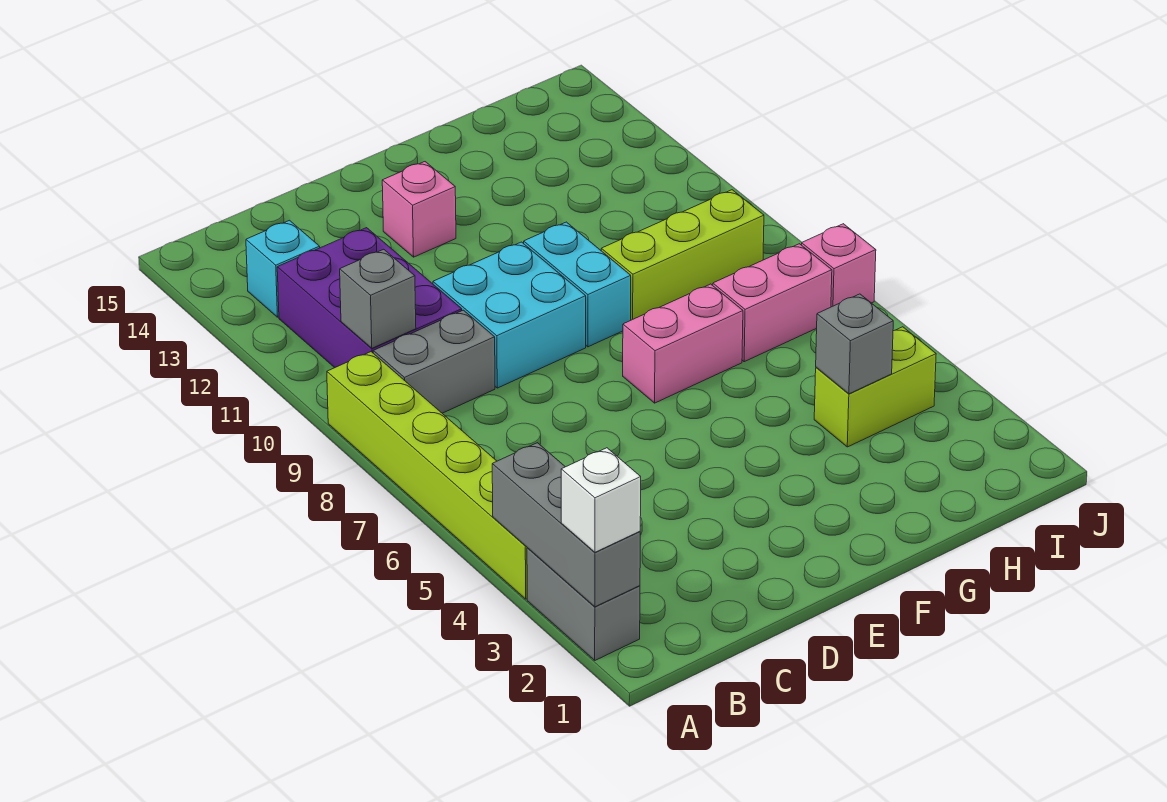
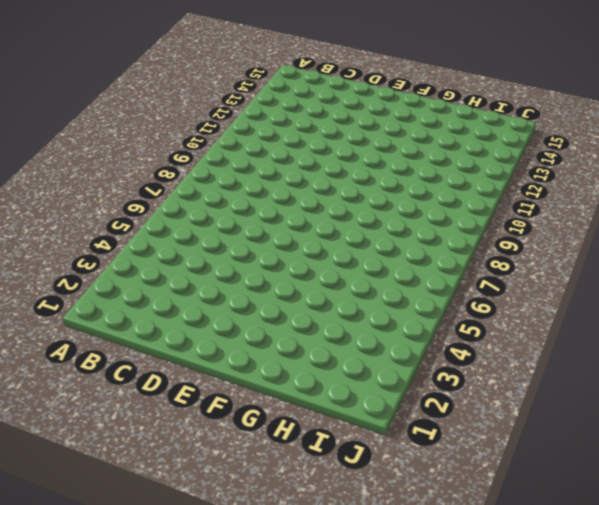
none -> grey 1x2 brick [527,548,640,660]
none -> lime 1x6 brick [327,352,527,599]
none -> grey 1x2 brick [373,310,495,413]

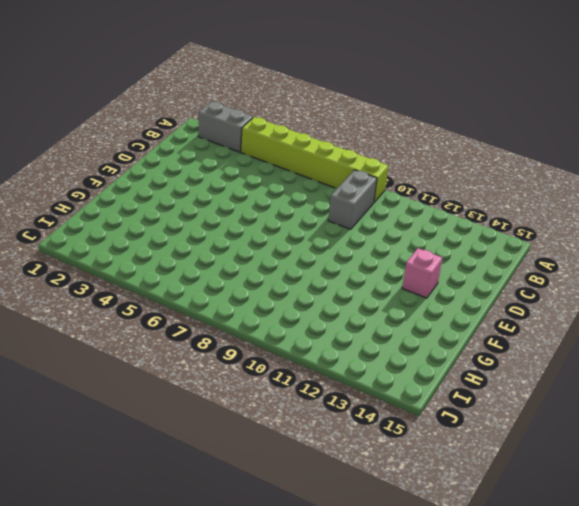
none -> purple 2x3 brick [277,228,462,368]
none -> cyan 1x1 brick [246,220,320,317]
none -> cyan 2x2 brick [433,242,586,388]

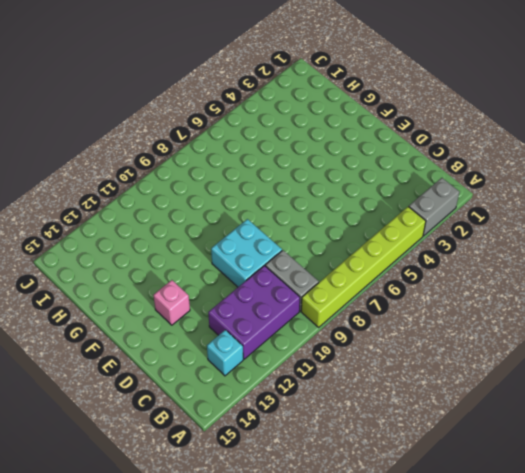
none -> pink 1x2 brick [623,284,743,403]
none -> cyan 1x2 brick [524,222,631,347]
none -> lime 1x3 brick [601,190,764,320]

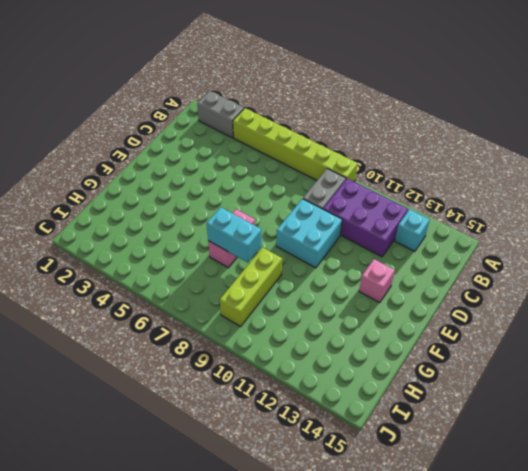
cyan 1x2 brick [207,207,261,263] -> cyan 1x2 brick moved to [524,222,631,347]
none -> lime 1x2 brick [814,327,936,447]
none -> pink 1x2 brick [713,244,832,362]
none -> pink 1x1 brick [802,224,876,307]

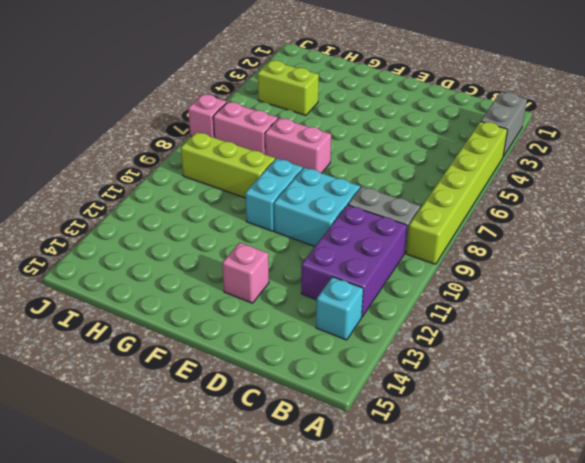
none -> grey 1x3 brick [492,443,640,607]
none -> grey 1x1 brick [340,249,416,348]
none -> grey 1x1 brick [816,294,893,394]

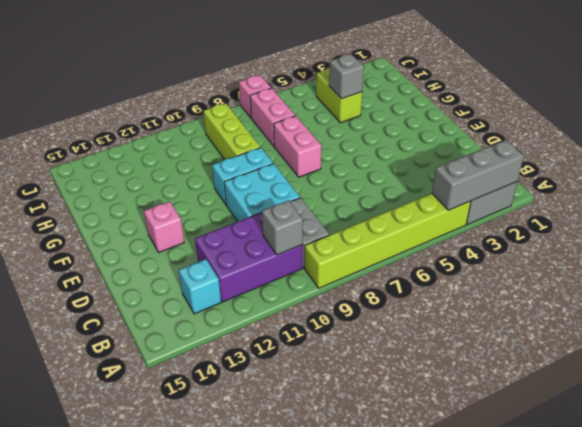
none -> white 1x1 brick [561,448,641,552]

